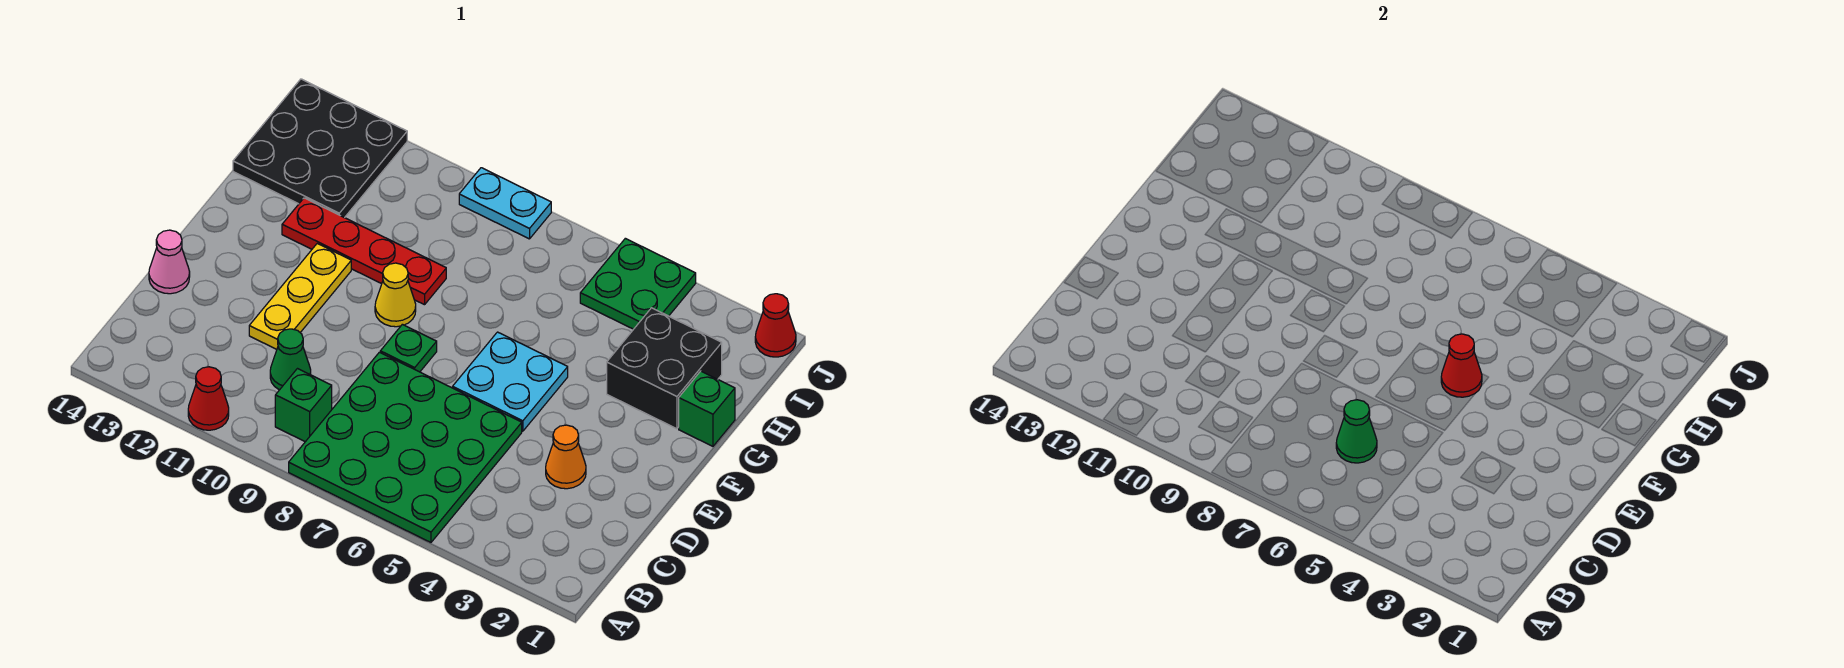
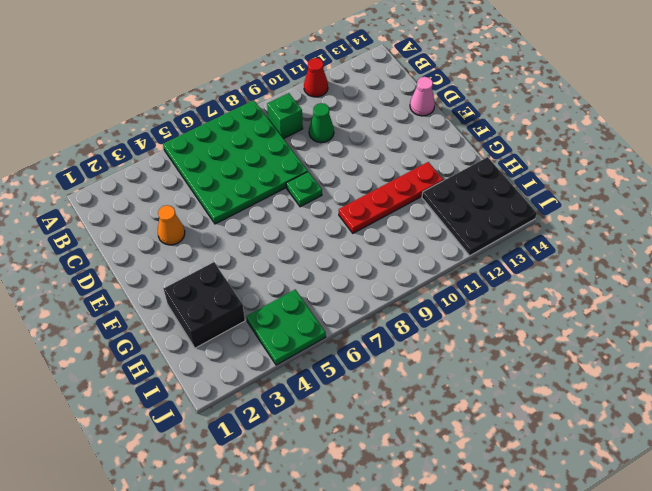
none -> yellow 1x3 plate [249,244,351,349]
none -> cyan 2x2 plate [453,332,568,431]
none -> yellow 1x1 cone [375,263,416,327]

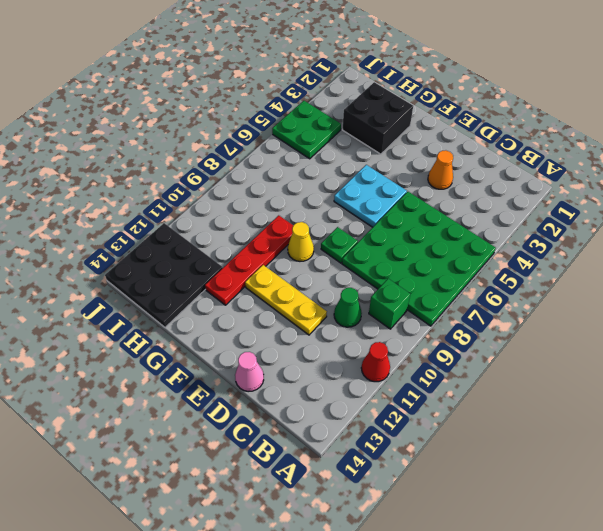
none -> green 1x1 brick [679,371,735,446]
none -> red 1x1 cone [755,294,796,357]
none -> cyan 1x2 plate [459,168,551,239]

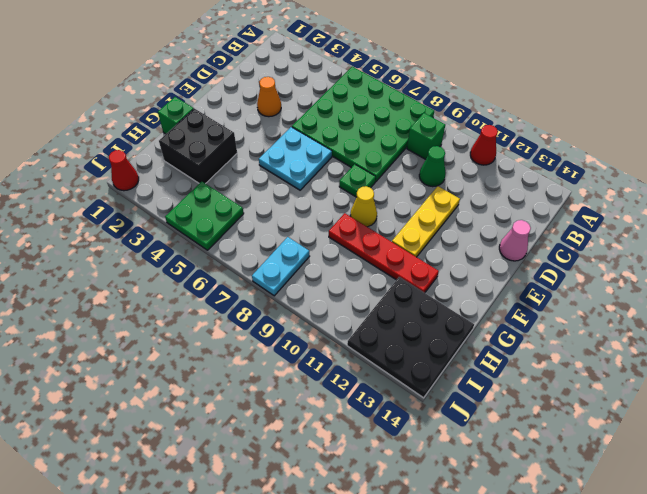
cyan 1x2 plate [252,237,310,296] -> cyan 1x2 plate turned to [459,168,551,239]
none -> green 1x1 cone [1336,400,1377,463]
none -> red 1x1 cone [1441,334,1482,397]

